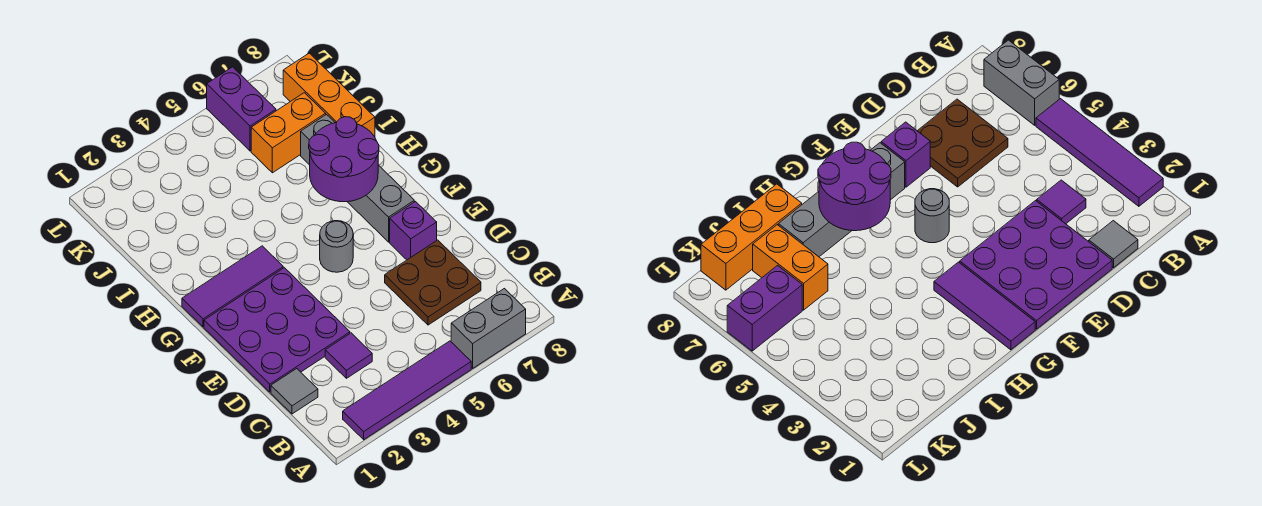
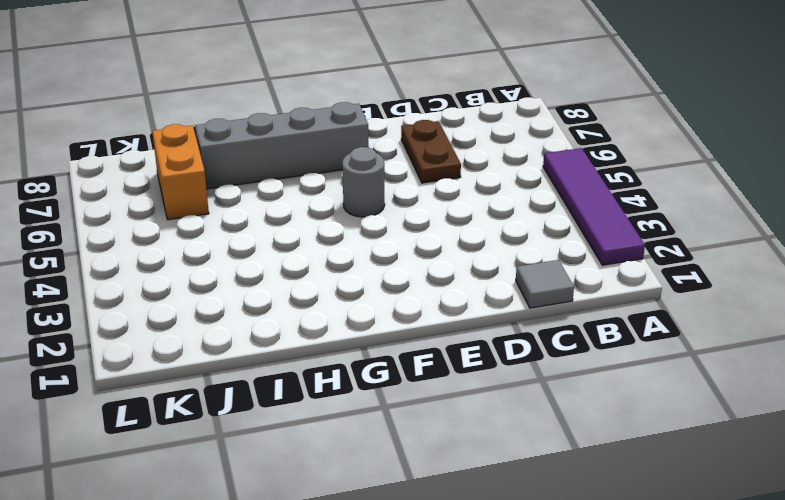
brown 1x2 plate [401,120,461,183] -> brown 2x2 plate [385,240,481,325]
none -> grey 1x2 brick [451,289,526,368]
none -> purple 1x1 tile [325,333,372,378]
none -> purple 3x3 plate [204,268,350,392]

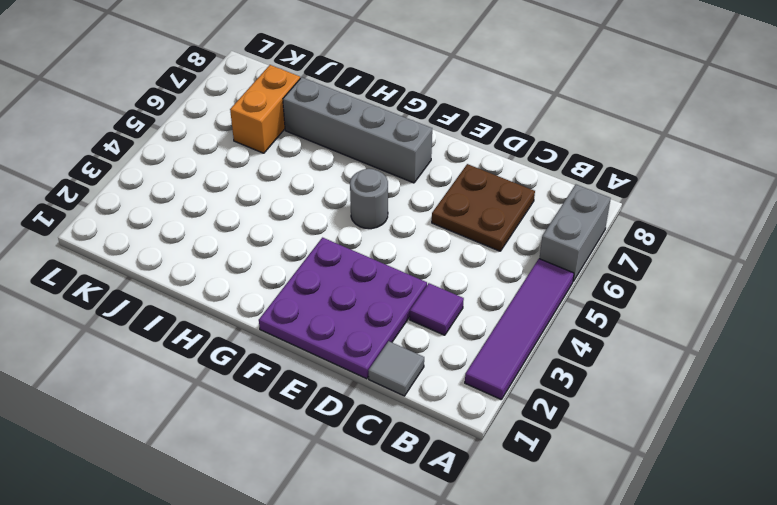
none -> purple 1x1 brick [390,202,437,260]
none -> purple 1x3 tile [182,246,283,327]
none -> orange 1x3 brick [283,53,375,137]

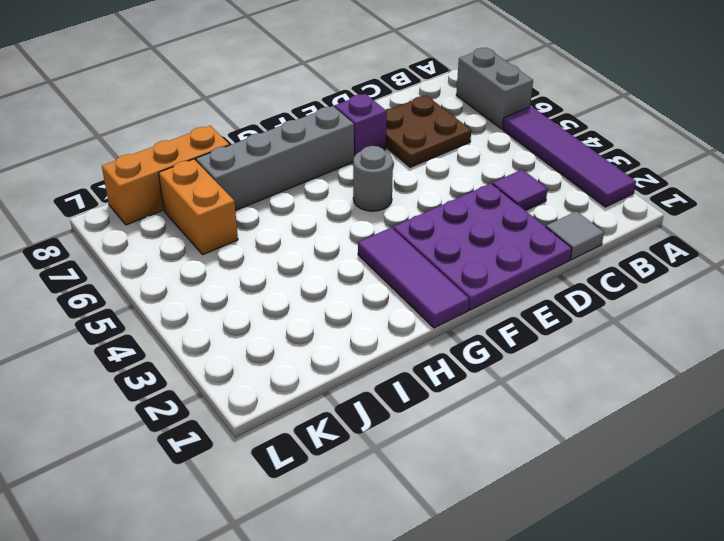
none -> purple 1x2 brick [207,67,276,151]
none -> purple 2x2 round brick [309,117,379,202]

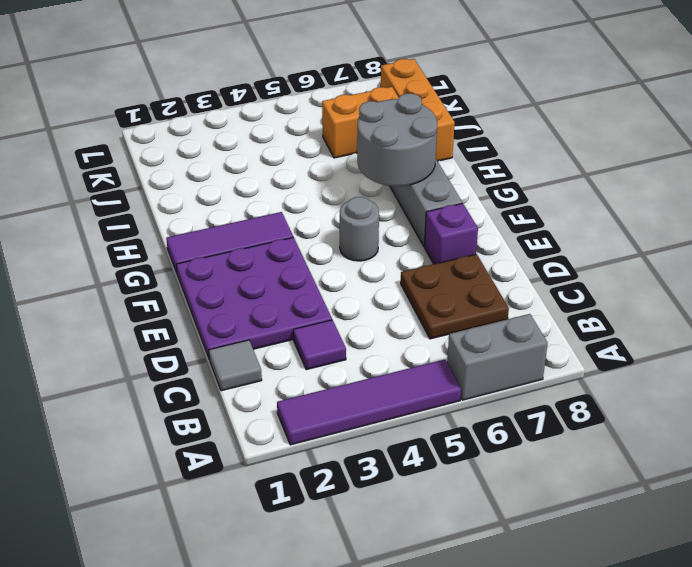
grey 2x2 round brick [357,93,437,186] -> purple 2x2 round brick [309,117,379,202]
none -> purple 1x2 brick [207,67,276,151]

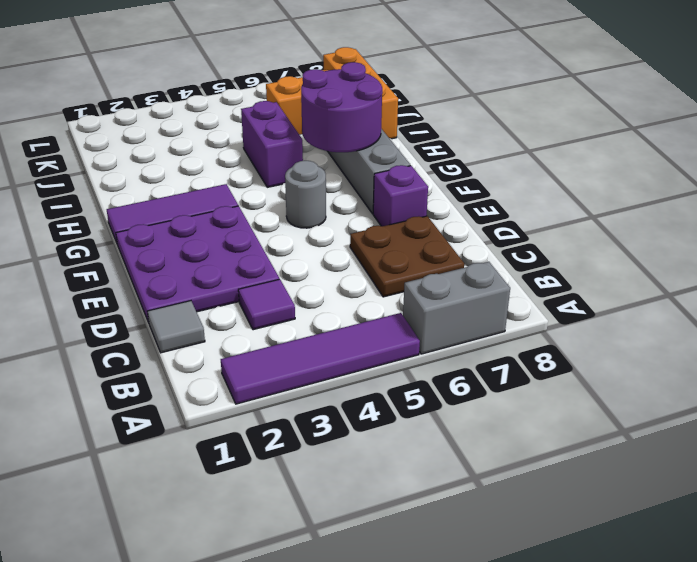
purple 1x2 brick [241,101,303,187] -> purple 1x2 brick moved to [207,67,276,151]

